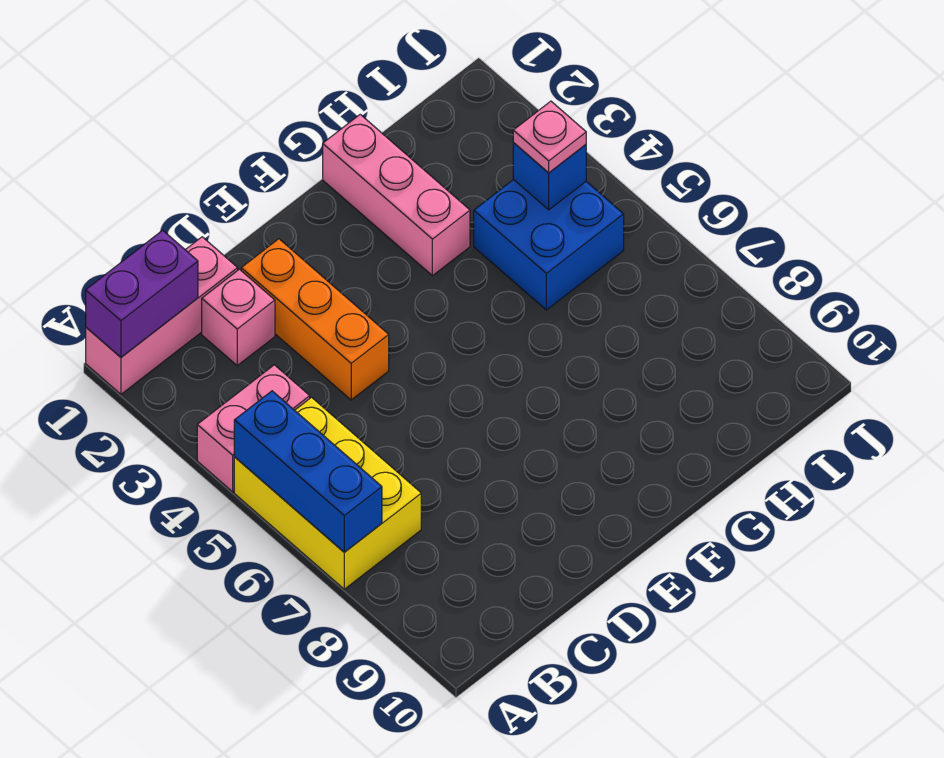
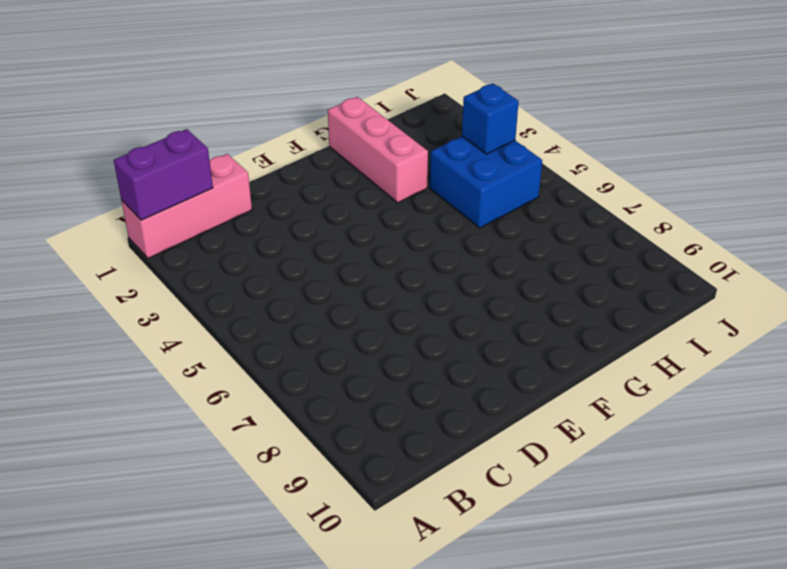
none -> pink 1x2 brick [197,365,310,492]
none -> yellow 2x3 brick [234,397,421,589]

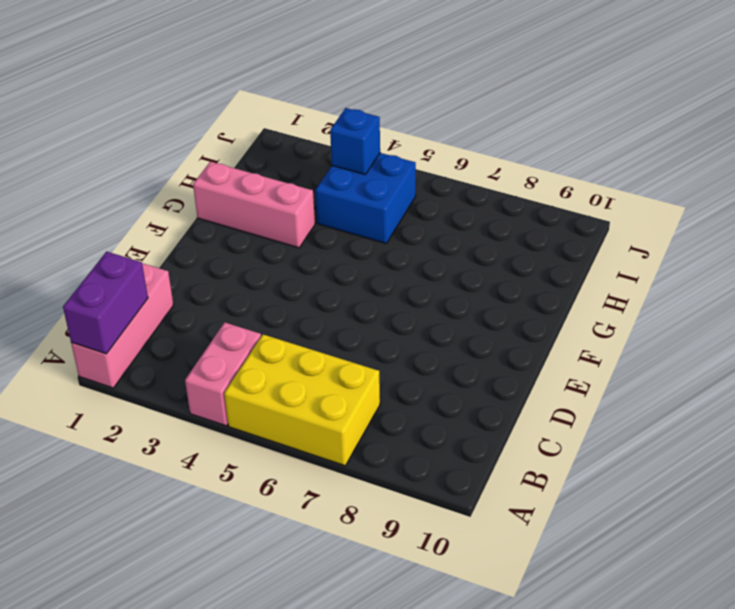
none -> pink 1x1 brick [202,269,275,366]
none -> orange 1x3 brick [241,239,389,400]

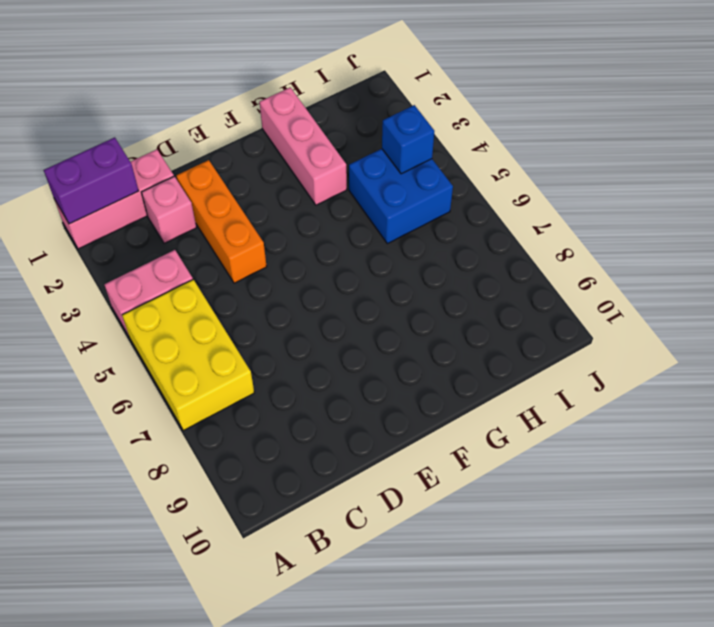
none -> blue 1x3 brick [234,391,382,552]
none -> pink 1x1 plate [513,101,586,173]

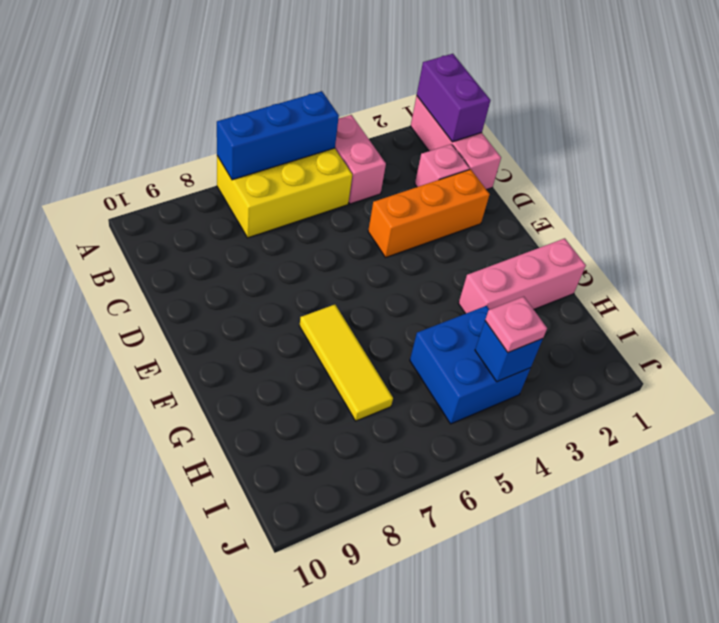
yellow 1x3 tile [300,305,393,421] -> none

